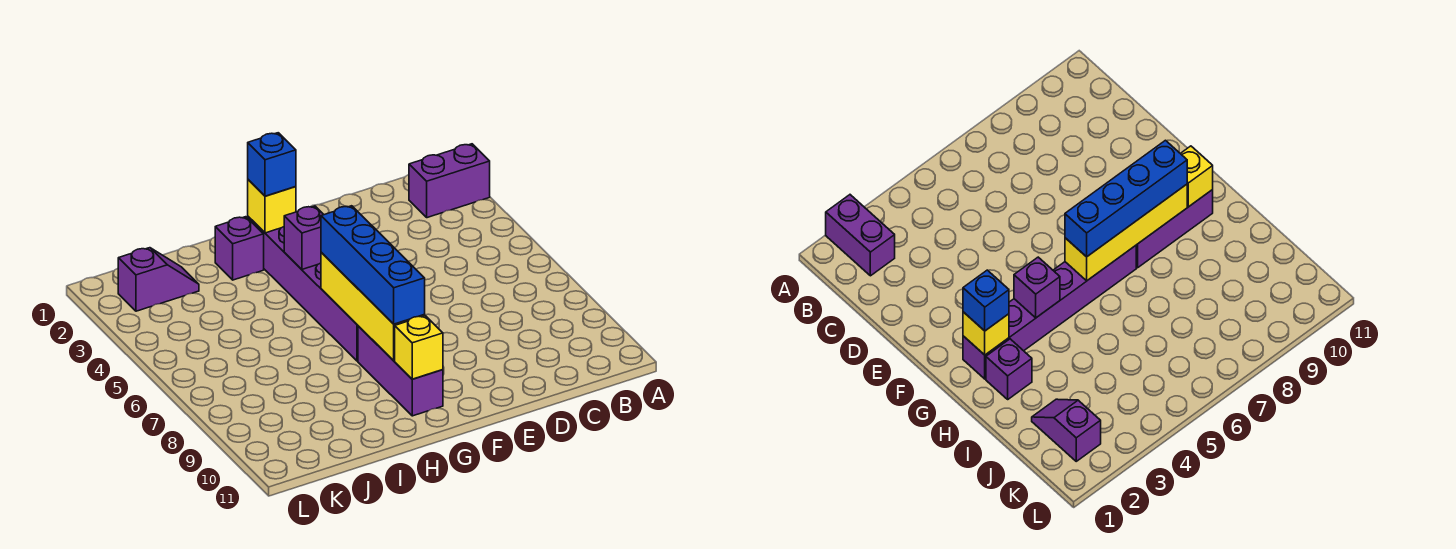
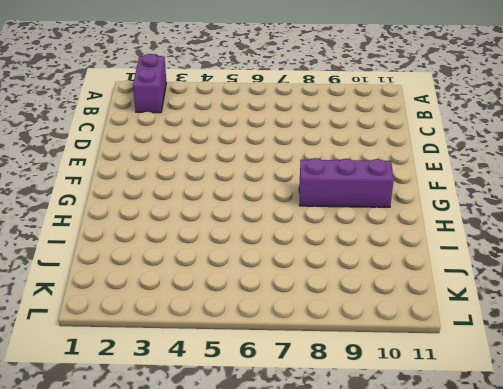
none -> purple 1x6 brick [248,217,358,361]
none -> purple 1x1 brick [215,217,264,280]

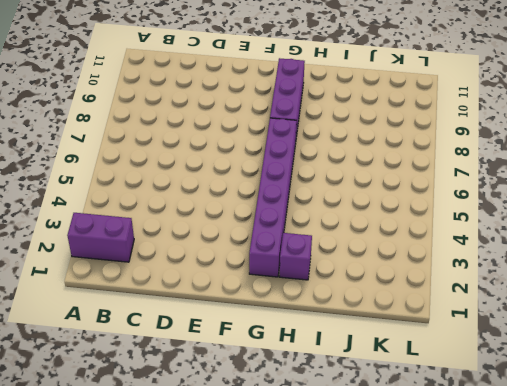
none -> purple 1x2 slope [118,248,199,311]
none -> yellow 1x1 brick [248,180,296,233]

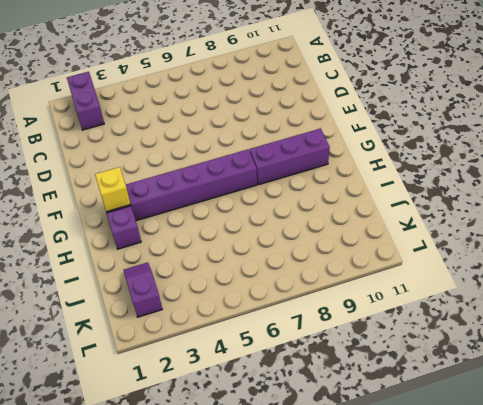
none -> purple 1x1 brick [284,206,324,269]
none -> yellow 1x4 brick [321,253,425,361]

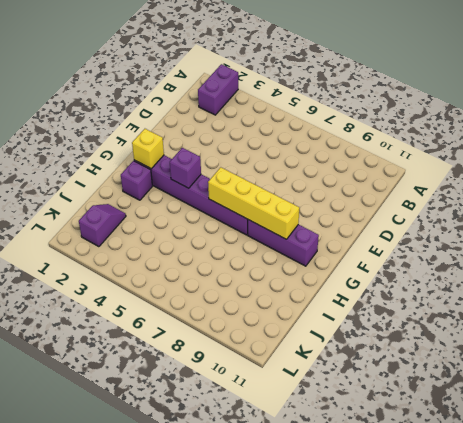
none -> yellow 1x1 brick [395,316,443,379]
none -> blue 1x1 brick [248,133,296,196]

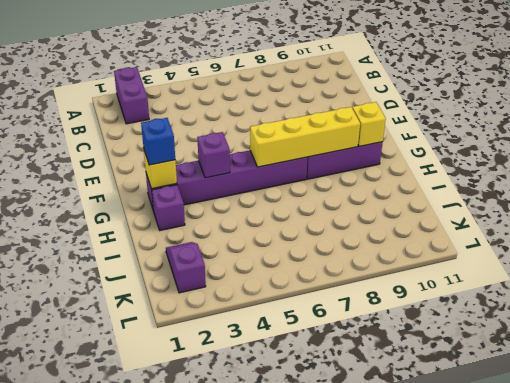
none -> blue 1x4 brick [321,206,425,324]

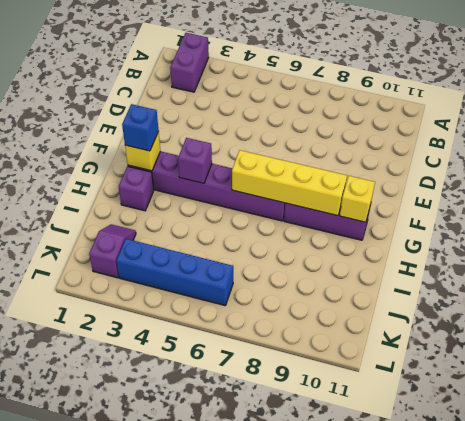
blue 1x4 brick [116,239,233,306] -> blue 1x4 brick moved to [321,206,425,324]

